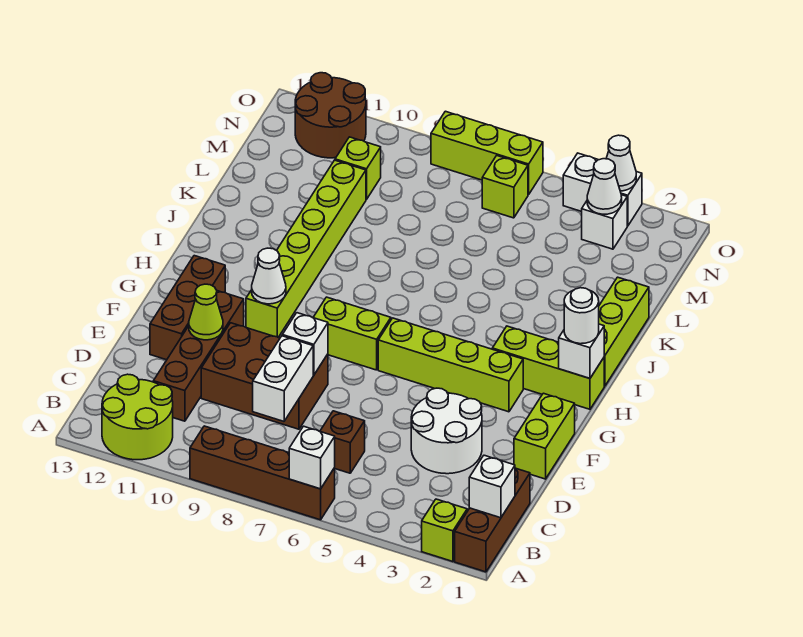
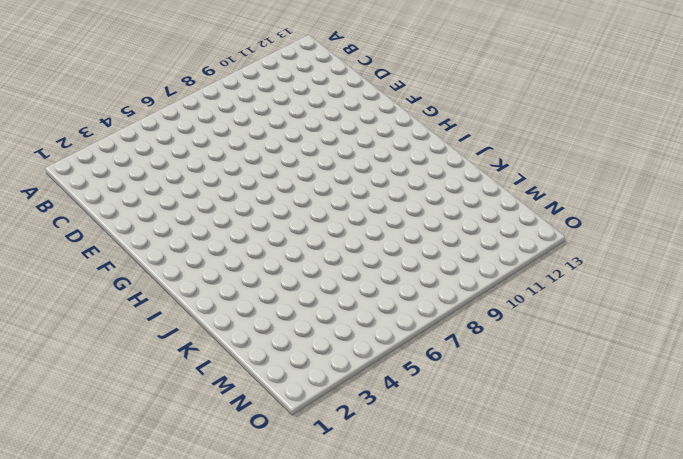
none -> brown 1x3 brick [455,468,530,572]
none -> lime 1x1 brick [422,499,467,562]
none -> brown 1x4 brick [190,426,335,520]
none -> lime 2x2 round brick [102,374,173,460]

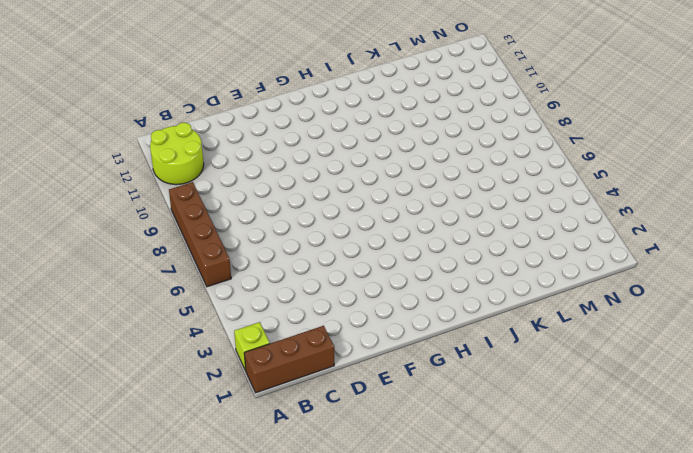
none -> brown 1x1 brick [320,411,365,473]
none -> brown 1x4 brick [153,291,244,421]
none -> white 2x2 round brick [411,388,482,474]
none -> brown 2x3 brick [201,323,328,429]

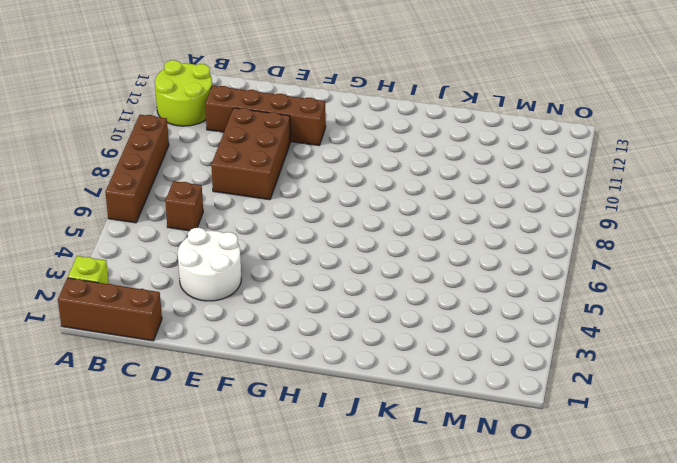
none -> lime 1x2 brick [514,393,575,479]
none -> brown 1x3 brick [150,256,225,360]
none -> lime 1x4 brick [378,318,523,412]
none -> lime 1x2 brick [313,297,391,370]

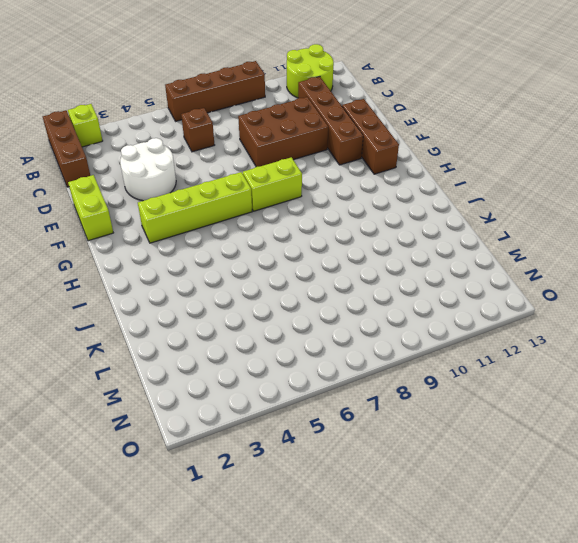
none -> lime 1x6 brick [246,160,366,337]
none -> lime 1x3 brick [492,326,604,409]
none -> lime 1x3 brick [599,277,649,386]
none -> lime 1x1 brick [335,137,381,199]

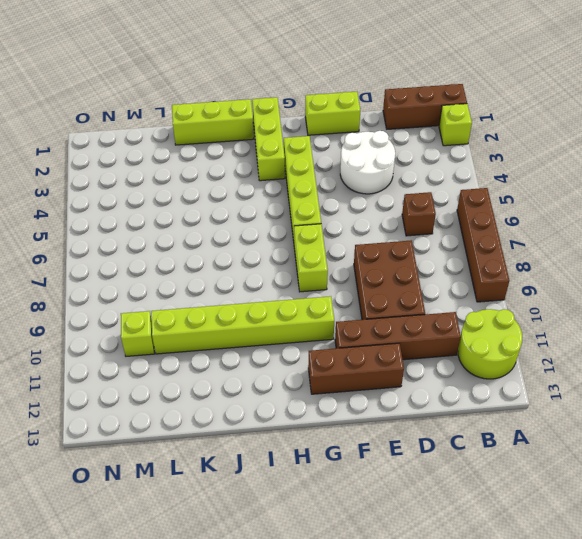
none -> white 1x1 brick [582,195,627,249]
none -> lime 1x1 brick [482,156,528,218]
none -> brown 2x2 round brick [295,73,366,158]
none -> white 1x2 brick [563,153,642,226]

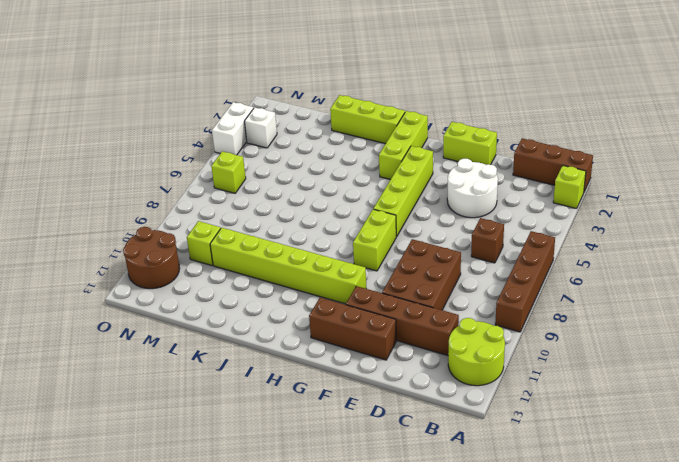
none -> lime 1x3 brick [431,111,543,195]
none -> white 1x1 brick [289,426,335,489]
none -> white 1x1 brick [469,455,515,518]
none -> white 1x2 brick [253,336,313,421]

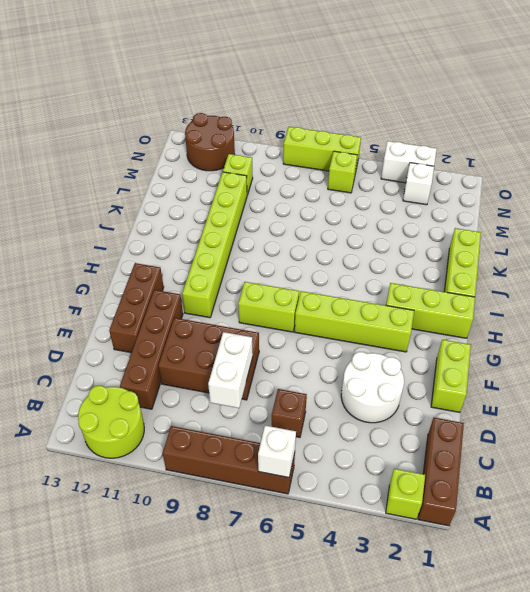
none -> white 1x1 brick [469,455,515,518]
none -> white 1x1 brick [282,313,328,375]
none -> lime 1x1 cone [189,284,223,340]
none -> white 1x1 cone [252,248,286,304]

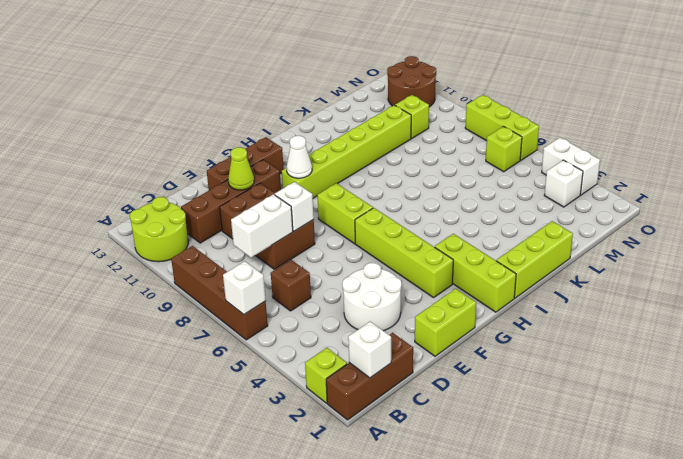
none -> white 1x1 brick [559,324,604,378]
none -> white 1x1 cone [587,159,622,214]
none -> white 1x1 cone [606,135,636,191]
none -> white 1x1 round brick [564,288,599,344]

